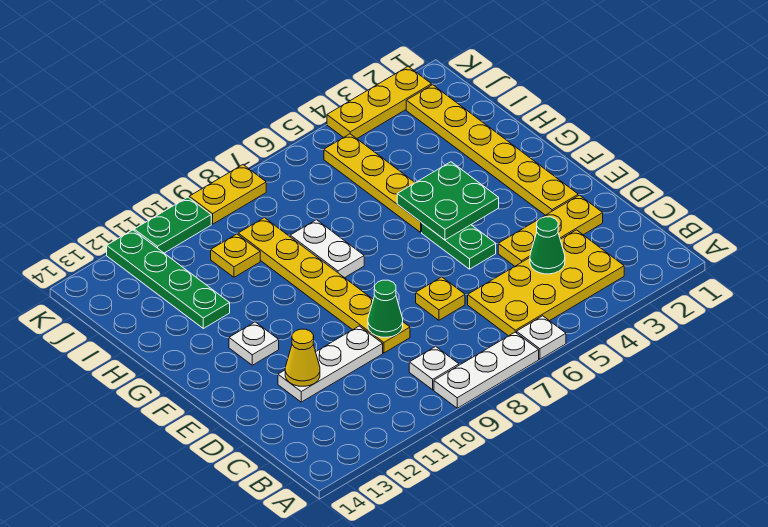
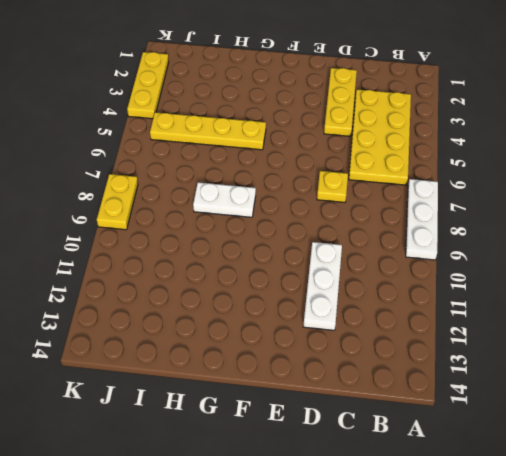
none -> white 1x1 plate [517,316,566,359]
none -> white 1x1 plate [409,346,459,390]
none -> yellow 1x6 plate [238,218,410,353]

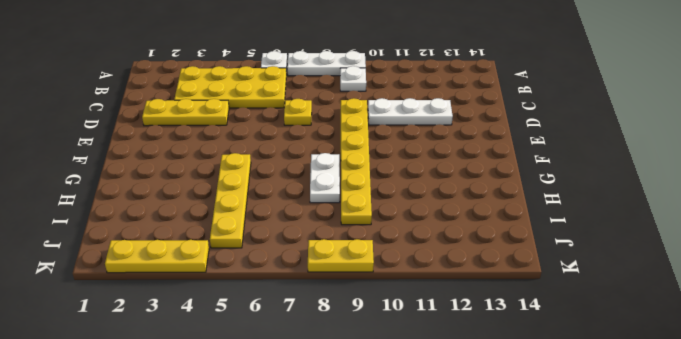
none -> yellow 1x6 plate [406,85,578,215]
none -> green 1x2 plate [422,223,496,269]
none -> white 1x1 plate [229,322,279,365]

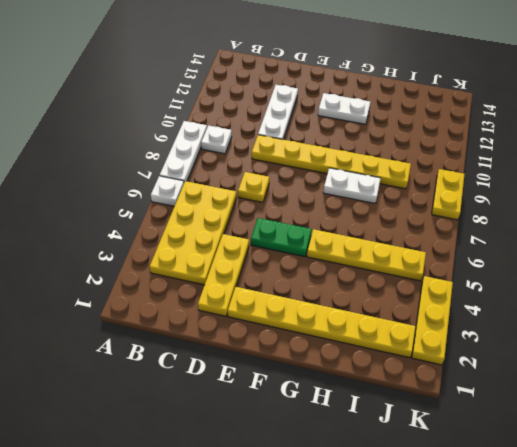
white 1x2 plate [318,93,370,124] -> white 1x1 plate [229,322,279,365]
none -> green 1x4 plate [107,230,230,328]
none -> yellow 1x1 plate [211,234,260,277]
none -> green 1x2 plate [134,197,211,253]

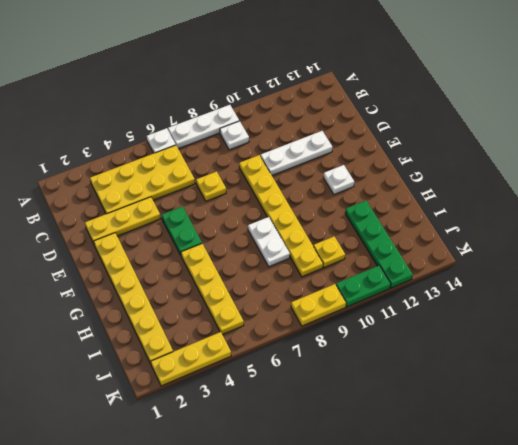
none -> green 1x1 cone [530,217,565,274]
none -> green 1x1 cone [368,280,403,337]
none -> yellow 1x1 cone [285,329,320,386]

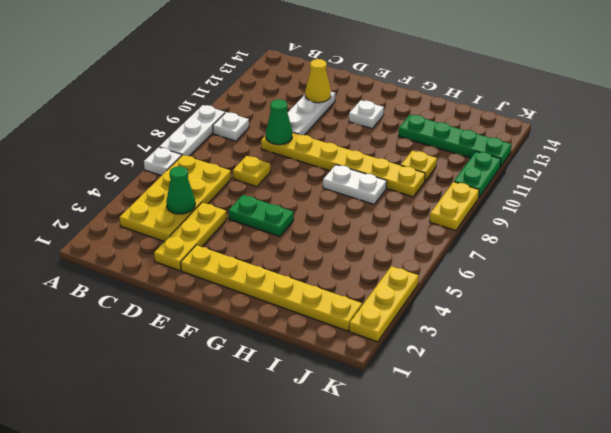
none -> yellow 1x4 plate [324,134,422,232]
none -> green 2x2 plate [397,162,499,240]

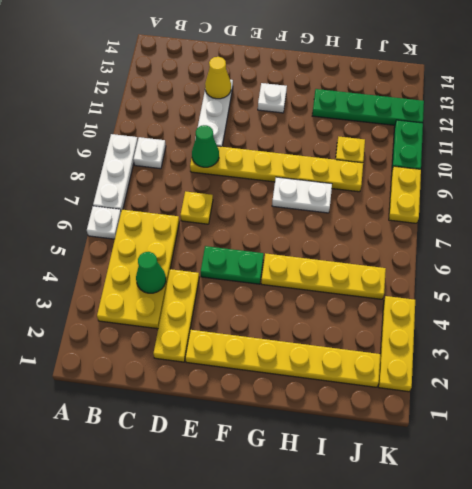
none -> green 2x2 plate [397,162,499,240]

